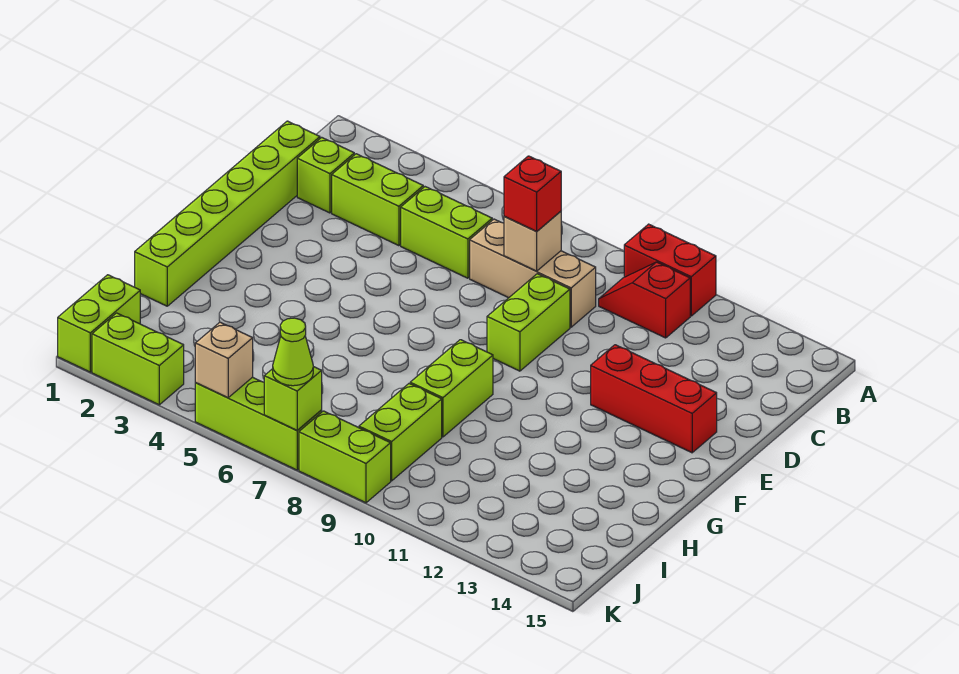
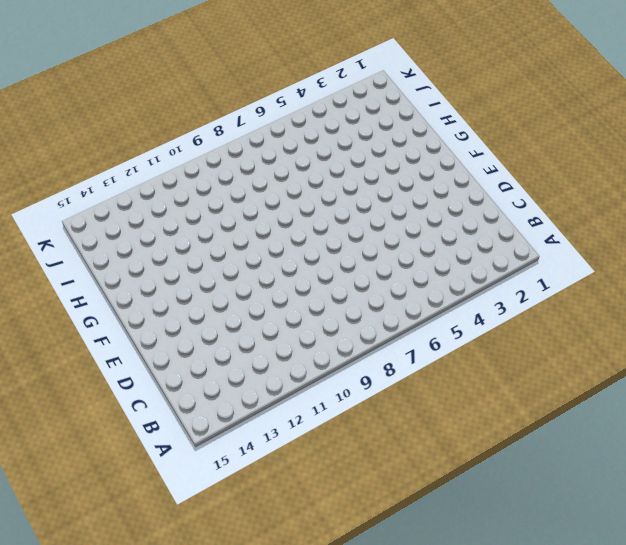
none -> red 1x2 brick [624,224,716,316]
none -> red 1x2 slope [599,262,690,338]
none -> lime 1x6 brick [135,121,320,306]

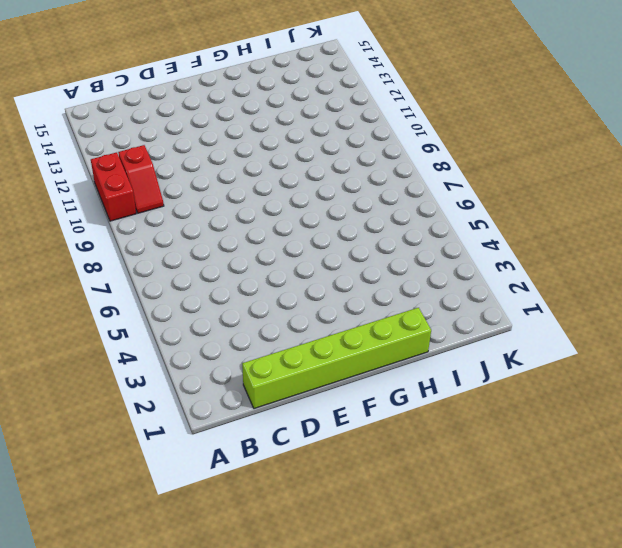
none -> lime 1x1 brick [297,137,354,213]
none -> lime 1x2 brick [332,154,423,246]
none -> lime 1x2 brick [401,187,492,278]

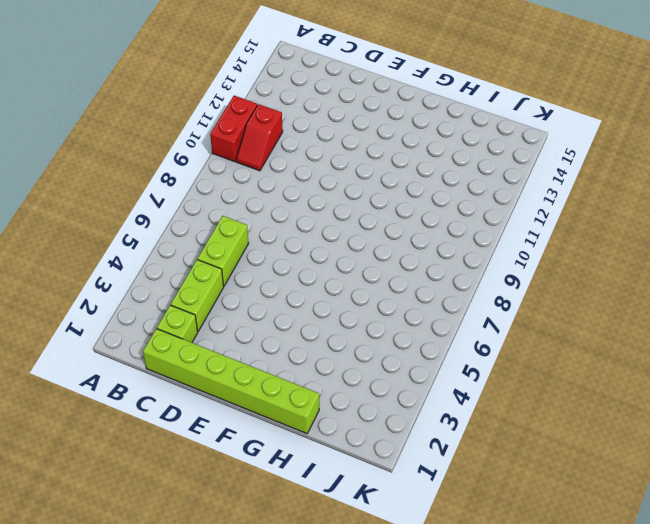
none -> tan 1x3 brick [470,219,596,327]
none -> lime 1x2 brick [487,274,570,371]
none -> red 1x3 brick [591,345,717,453]

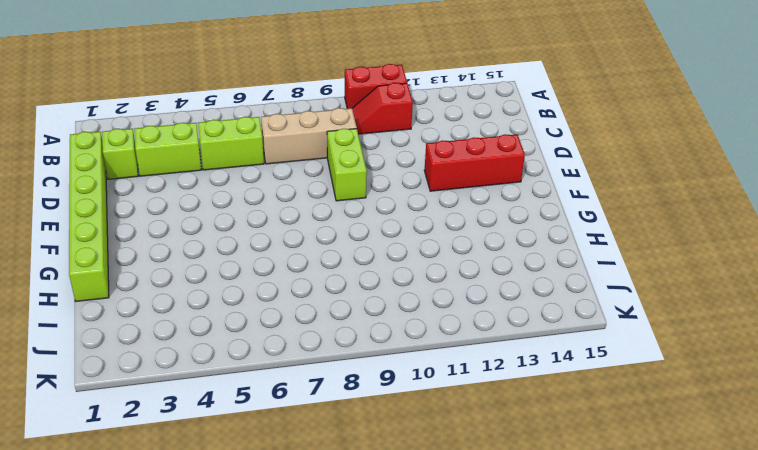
none -> lime 1x2 brick [410,340,493,437]
none -> lime 1x2 brick [359,384,442,481]
none -> lime 1x2 brick [58,275,140,372]

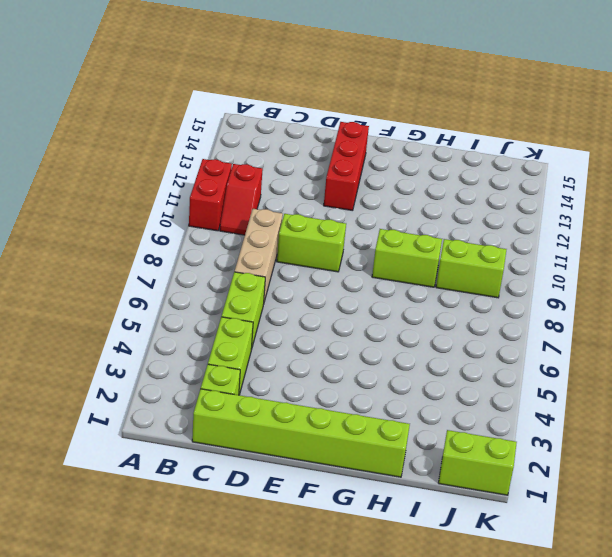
none -> lime 1x2 brick [92,313,184,405]
none -> lime 1x3 brick [195,377,322,470]
none -> lime 1x2 brick [299,411,391,503]

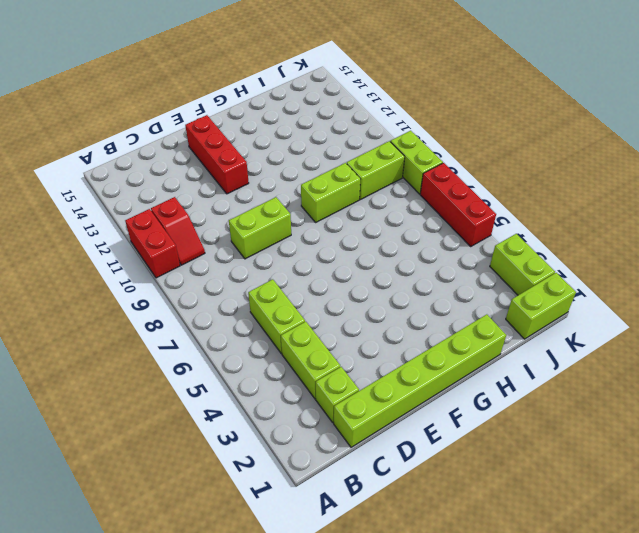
red 1x3 brick [420,163,496,246] -> lime 1x3 brick [195,377,322,470]
none -> tan 1x3 brick [470,219,596,327]
none -> tan 1x1 brick [504,211,561,271]
none -> tan 1x1 brick [195,322,253,398]

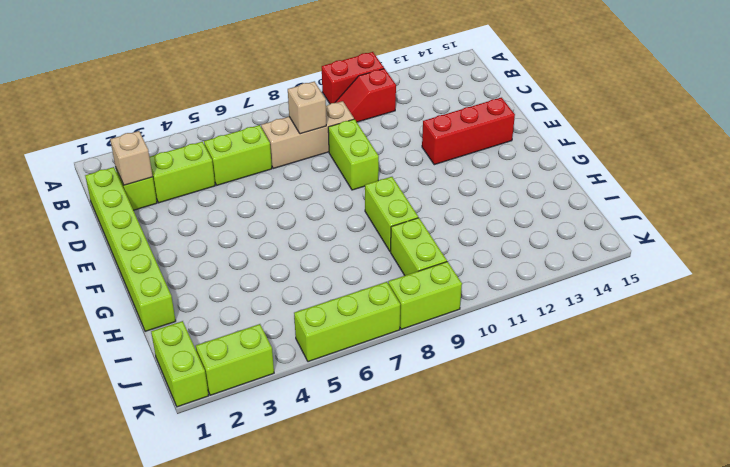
tan 1x1 brick [110,131,153,185] -> tan 1x1 brick moved to [195,322,253,398]
none -> lime 1x1 brick [264,367,322,430]
none -> red 1x1 brick [504,156,561,231]
none -> lime 1x1 cone [273,318,313,386]

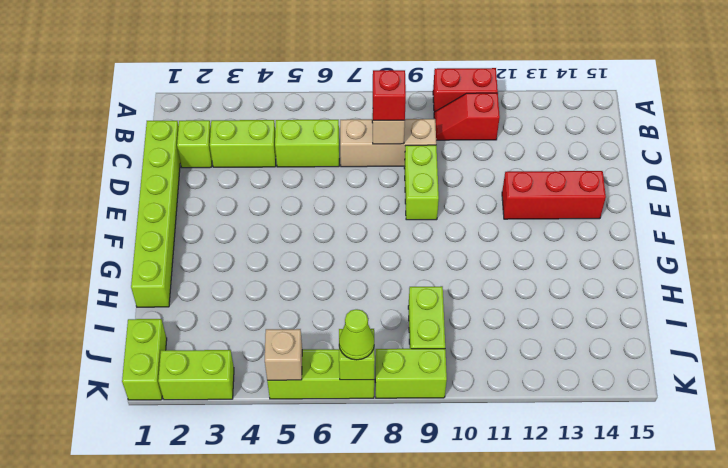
none -> lime 1x2 brick [410,340,493,437]

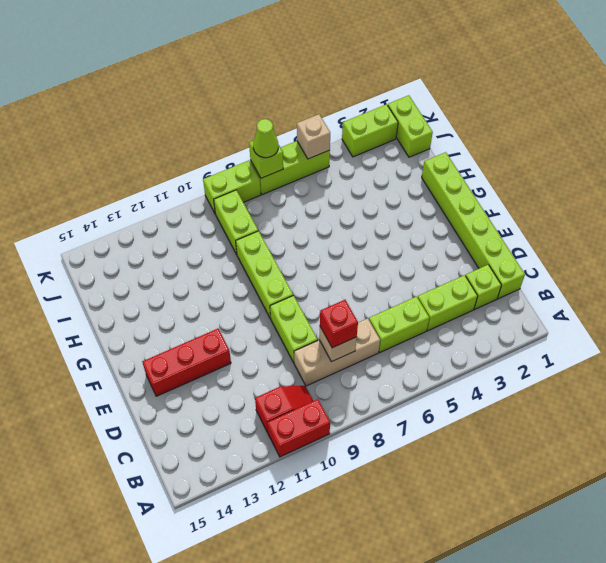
lime 1x3 brick [236,231,293,318] -> lime 1x2 brick [410,340,493,437]

